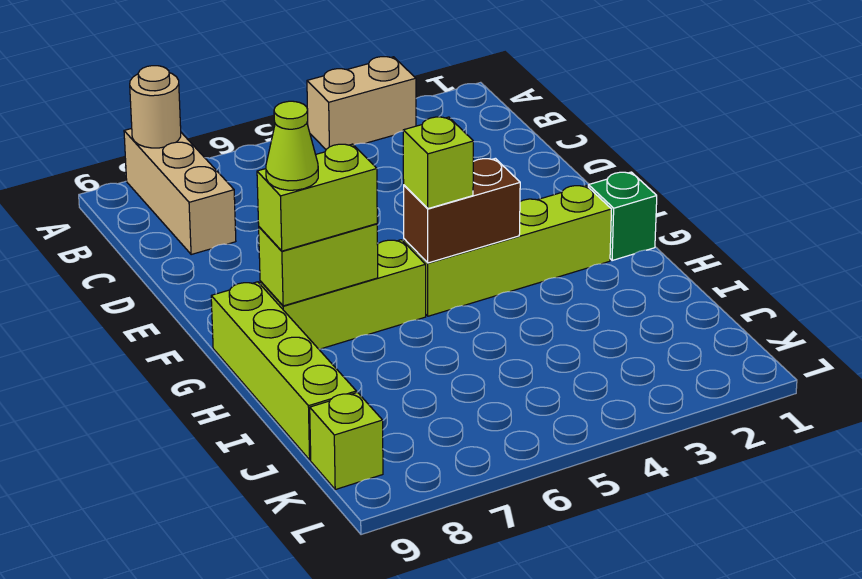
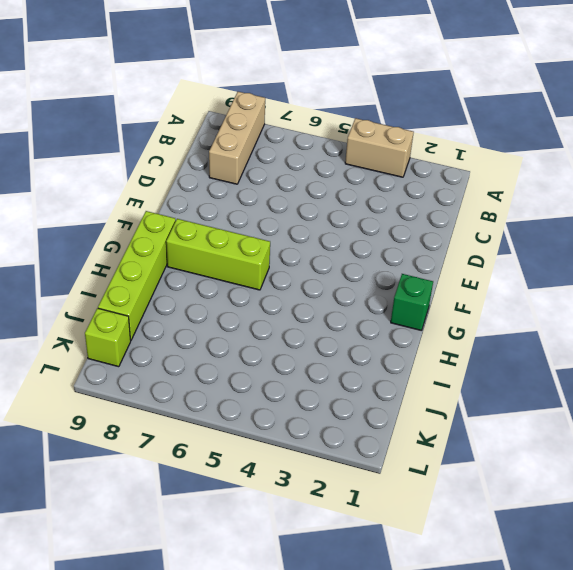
none -> lime 1x4 brick [404,185,611,316]
none -> tan 1x1 round brick [130,66,181,148]
none -> brown 1x2 brick [404,158,520,263]

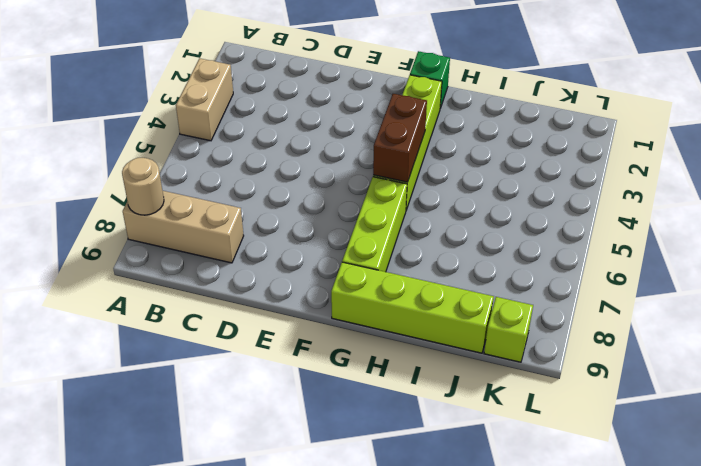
none -> lime 1x2 brick [259,224,378,306]
none -> lime 1x1 brick [403,117,473,209]
none -> lime 1x2 brick [257,144,377,251]

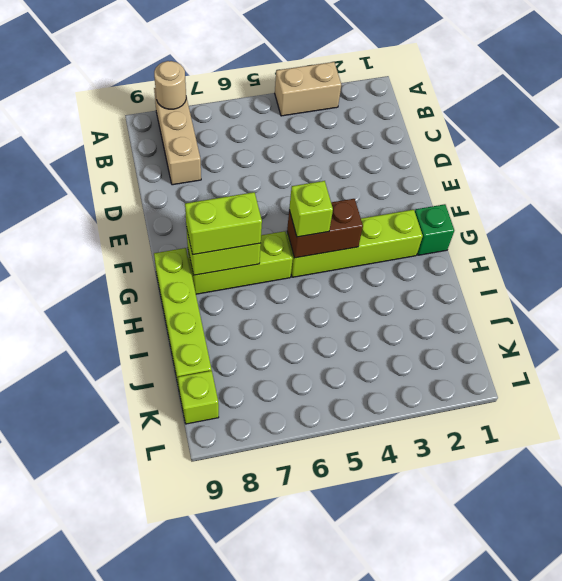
none -> lime 1x1 cone [266,101,318,190]

